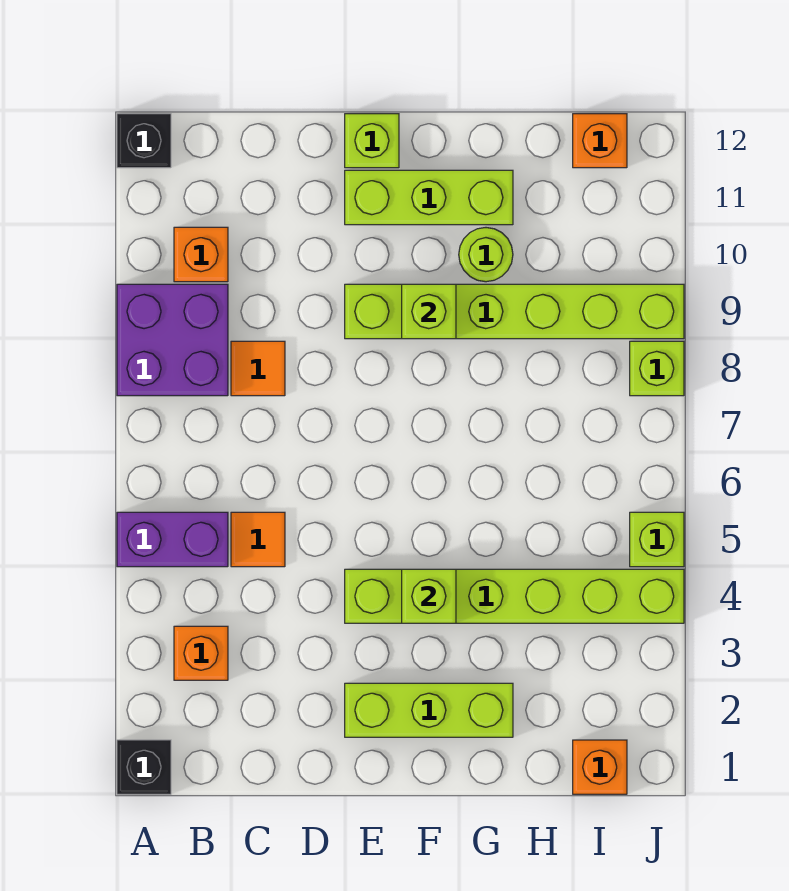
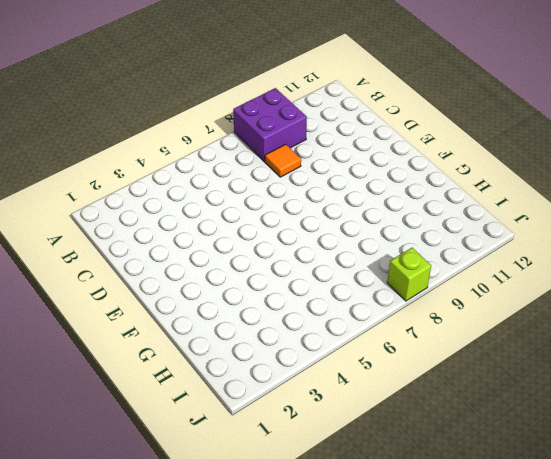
none -> black 1x1 brick [117,740,171,794]
none -> purple 1x2 brick [117,512,228,567]
none -> black 1x1 brick [117,114,171,168]

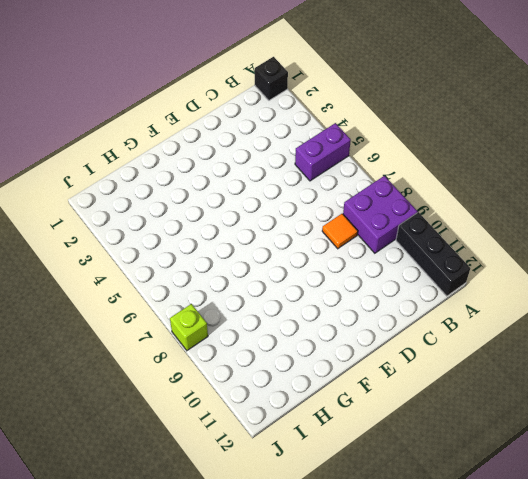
black 1x3 brick [396,212,470,296] -> black 1x1 brick [117,114,171,168]
none -> orange 1x1 brick [174,626,228,680]
none -> orange 1x1 brick [174,227,228,282]
none -> orange 1x1 tile [231,512,285,567]

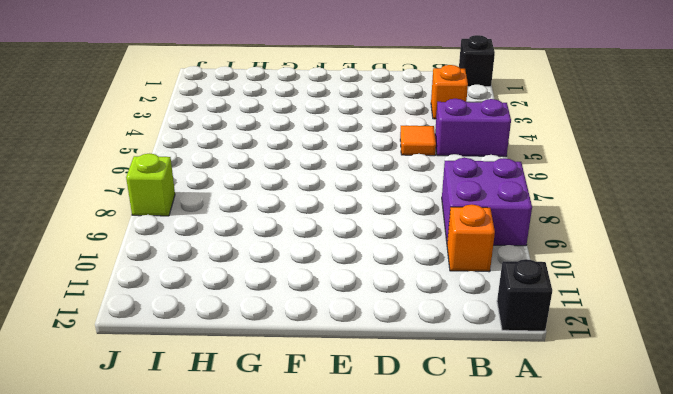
none -> orange 1x1 tile [231,341,285,396]
none -> lime 1x3 brick [345,683,513,737]
none -> lime 1x6 brick [345,569,684,623]

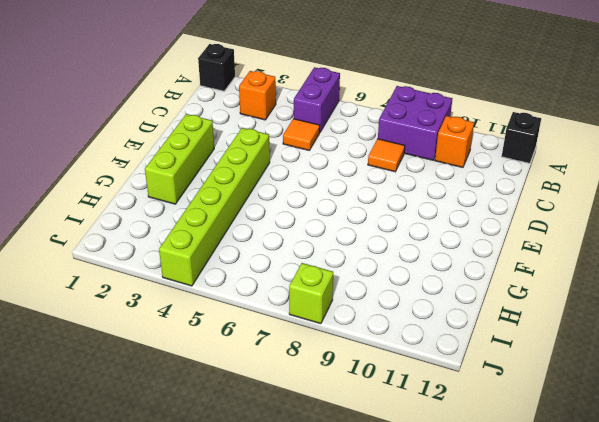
none -> lime 1x6 brick [345,284,684,339]
none -> lime 1x3 brick [345,170,513,225]
none -> lime 1x1 brick [345,114,399,168]

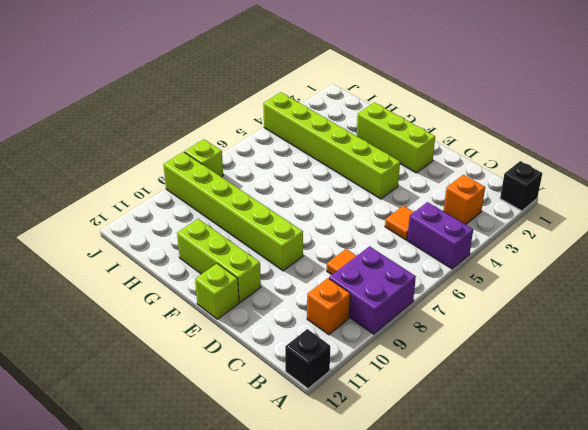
none -> lime 1x1 round brick [459,228,513,282]
none -> orange 1x1 brick [573,740,627,794]
none -> orange 1x1 brick [573,114,627,168]

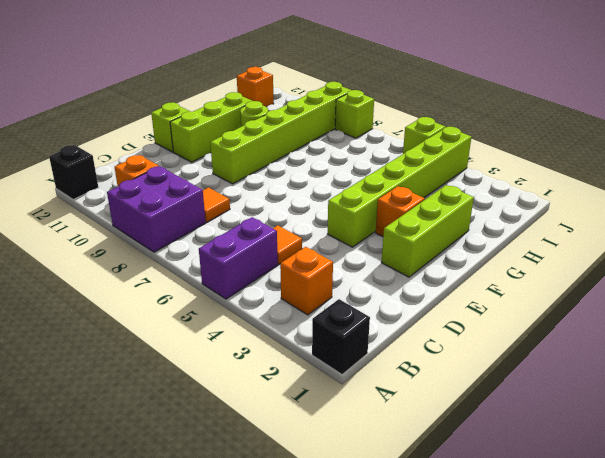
orange 1x1 brick [376,186,425,237] -> orange 1x1 brick moved to [573,740,627,794]
none -> lime 1x1 brick [402,569,456,623]
none -> lime 1x1 brick [402,284,456,339]

